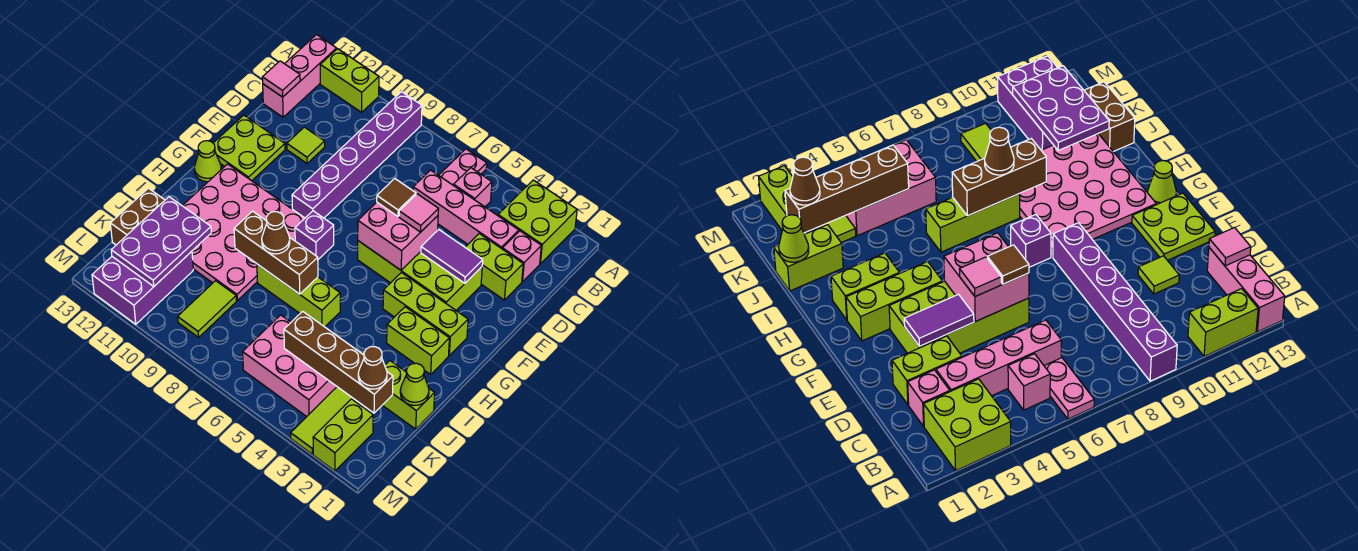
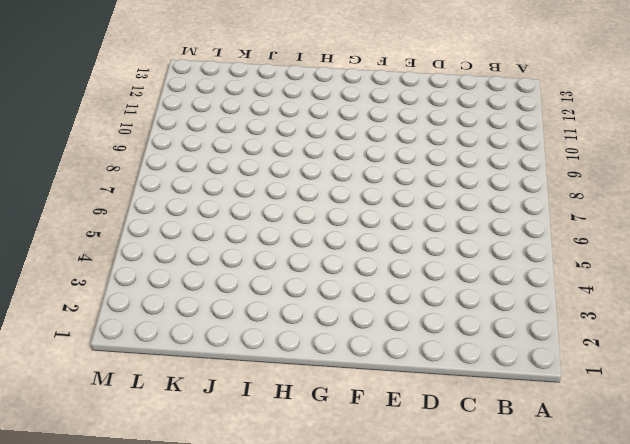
none -> lime 2x2 brick [498,180,577,264]
none -> pink 1x2 plate [439,149,487,185]
none -> purple 1x6 brick [292,92,422,218]
none -> lime 1x2 brick [320,49,379,112]

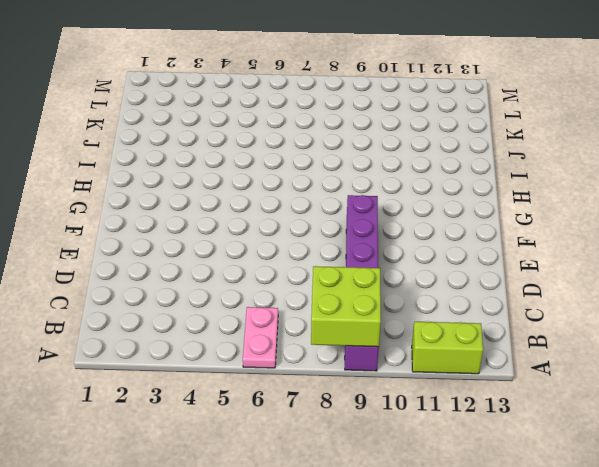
lime 2x2 brick [311,266,381,347] -> lime 2x2 brick moved to [498,180,577,264]
none -> pink 1x3 brick [263,35,337,117]
none -> pink 1x1 brick [454,168,492,207]
none -> pink 1x1 brick [503,231,541,282]
none -> pink 1x4 brick [413,170,519,249]

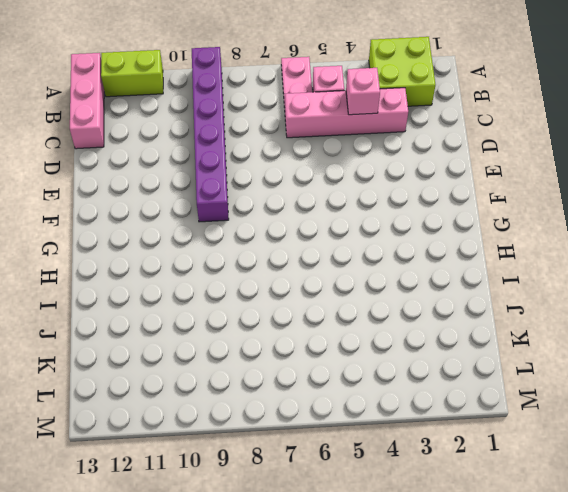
pink 1x1 brick [346,68,380,115] -> pink 1x1 brick moved to [503,231,541,282]
none -> lime 1x2 brick [465,234,523,300]
none -> lime 1x1 tile [287,127,325,163]
none -> lime 2x4 brick [358,241,482,310]
none -> lime 2x2 plate [213,115,285,181]

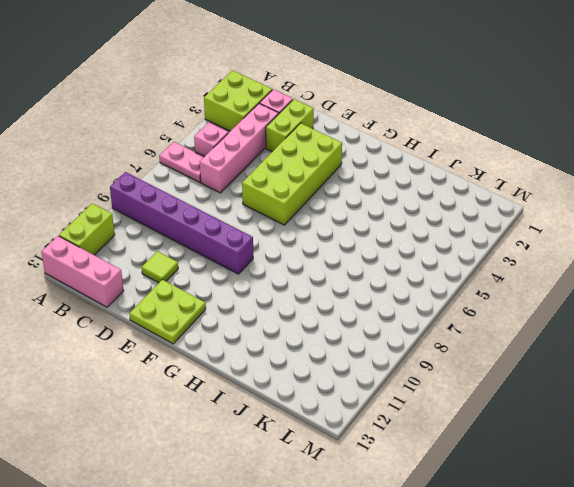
none -> lime 1x3 brick [383,273,468,355]
none -> purple 1x1 brick [295,211,334,259]
none -> pink 4x4 plate [183,164,305,300]
none -> lime 1x1 cone [194,141,221,182]

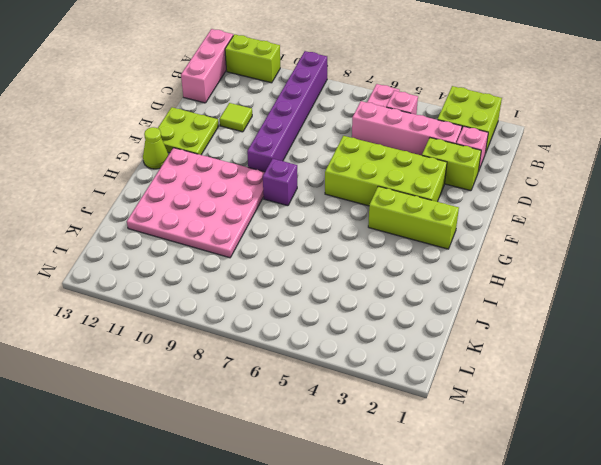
none -> lime 1x2 brick [387,307,449,374]
none -> lime 1x3 brick [257,264,340,327]
none -> lime 1x2 brick [383,361,435,429]
none -> brown 1x2 brick [110,188,165,245]

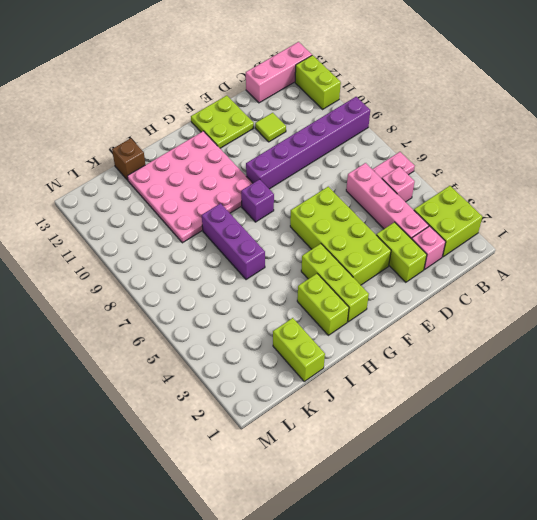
purple 1x3 brick [202,203,265,280] -> lime 1x3 brick [257,264,340,327]
brown 1x1 brick [112,138,145,180] -> brown 1x2 brick [110,188,165,245]
none -> lime 1x1 cone [194,141,221,182]
none -> lime 1x3 tile [291,387,362,454]
none -> pink 2x3 brick [243,315,337,417]
none -> lime 1x2 tile [178,281,236,337]

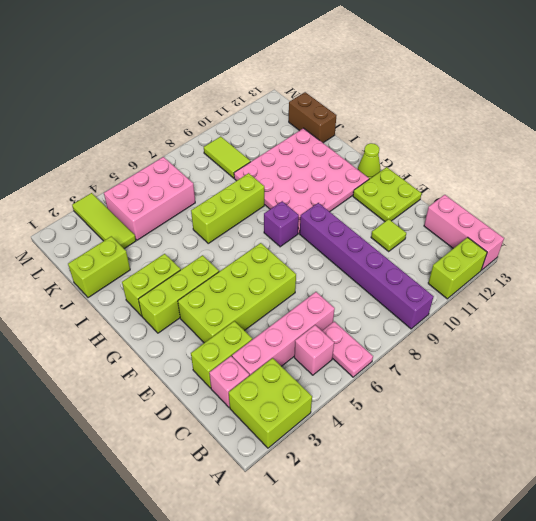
none -> purple 2x3 brick [92,251,193,324]
none -> lime 1x2 brick [313,399,373,471]
none -> pink 1x1 tile [262,61,300,97]
none -> purple 1x2 tile [421,230,483,283]

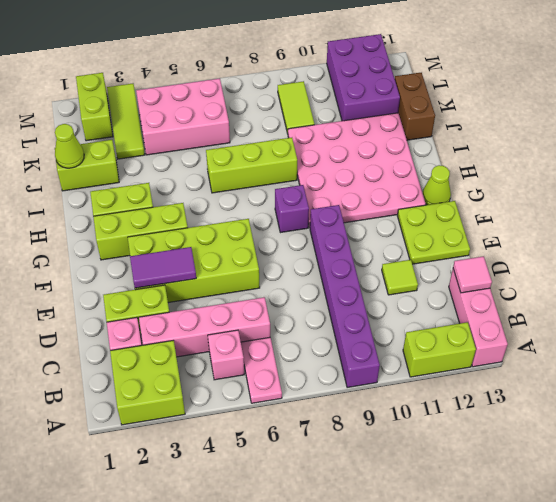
none -> pink 2x2 brick [358,202,438,270]
none -> brown 1x3 brick [234,211,318,294]
none -> purple 2x3 plate [111,197,211,286]
none -> brown 1x4 brick [284,311,393,413]

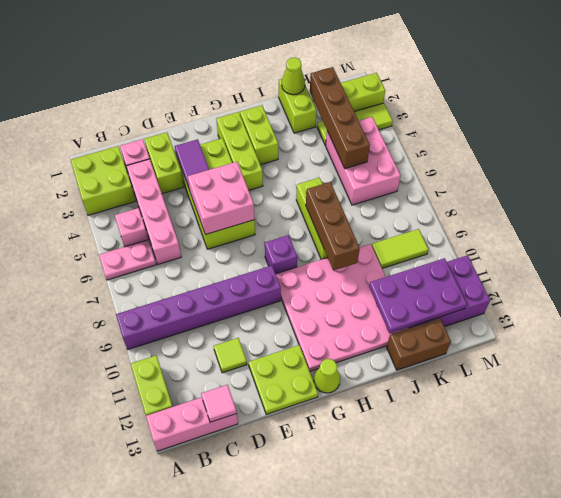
none -> pink 1x1 tile [399,194,439,232]
none -> brown 1x1 tile [377,179,416,216]
none -> brown 1x1 cone [262,212,290,254]
none -> brown 1x1 cone [358,347,387,389]

